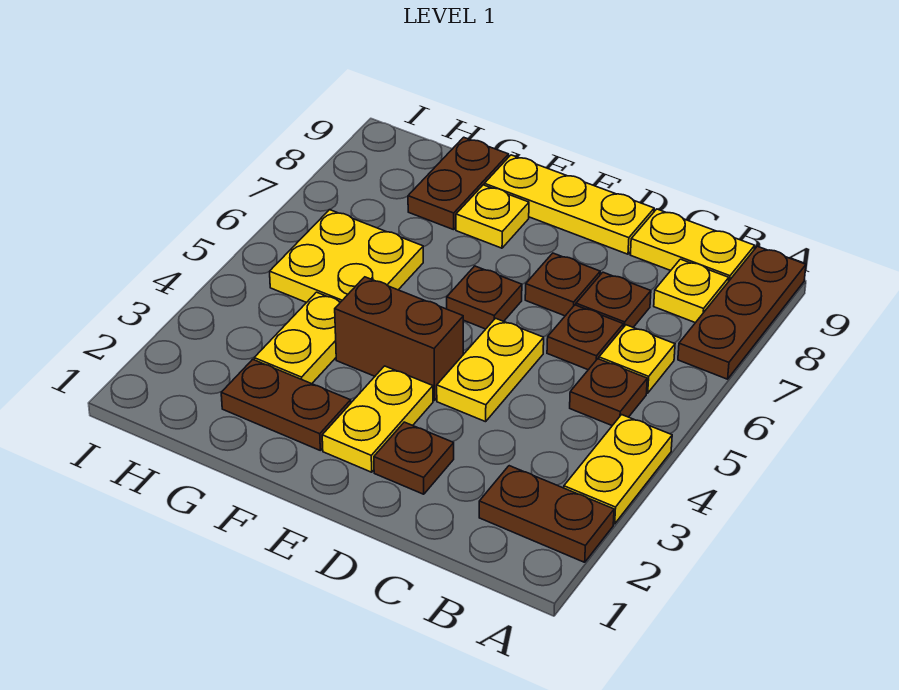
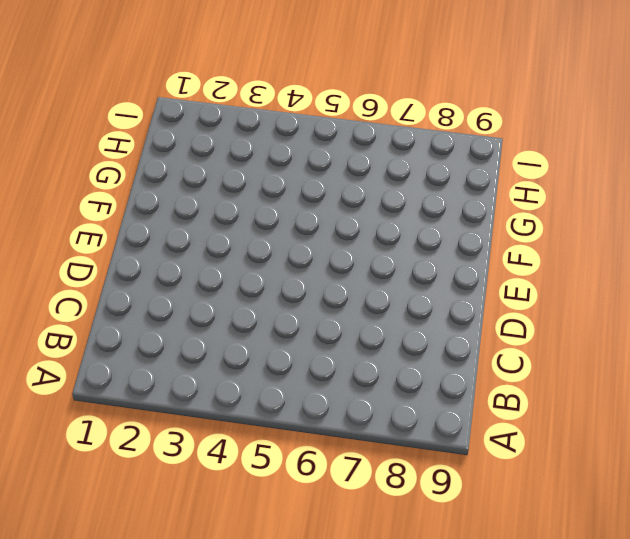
none -> brown 1x2 plate [479,466,614,562]
none -> yellow 1x2 plate [564,415,672,524]
none -> brown 1x3 plate [678,246,806,379]

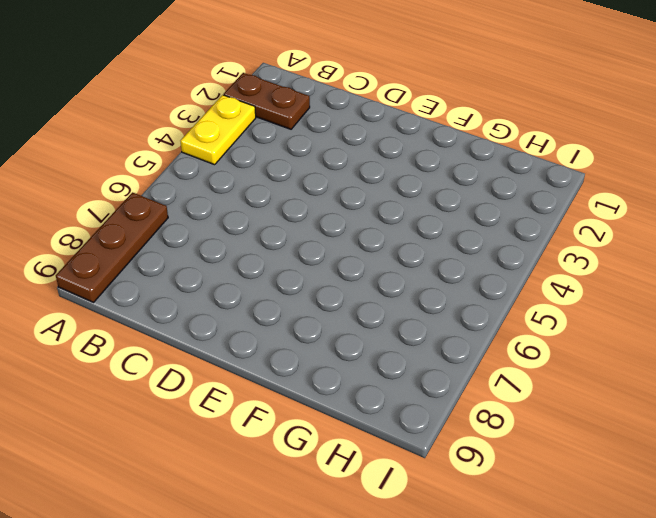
none -> brown 1x1 plate [570,359,647,426]
none -> yellow 1x1 plate [599,325,675,393]
none -> yellow 1x1 plate [654,259,729,323]

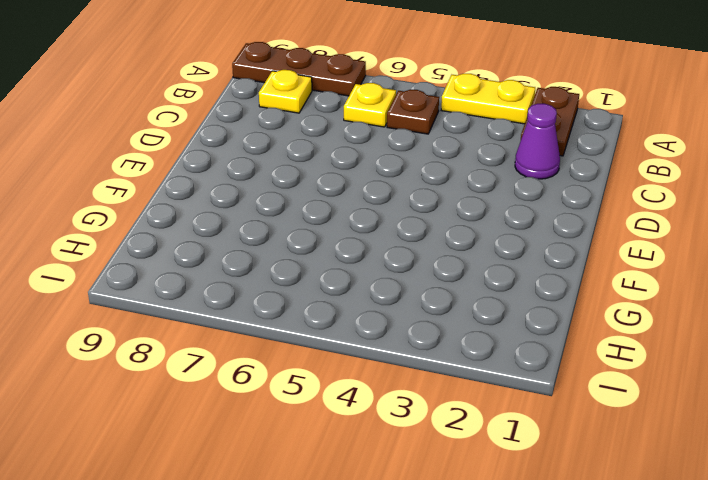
purple 1x1 cone [515,104,560,179] -> none
none -> yellow 1x2 plate [630,209,755,281]
none -> brown 1x1 plate [547,305,623,370]
none -> brown 1x1 plate [576,272,651,327]

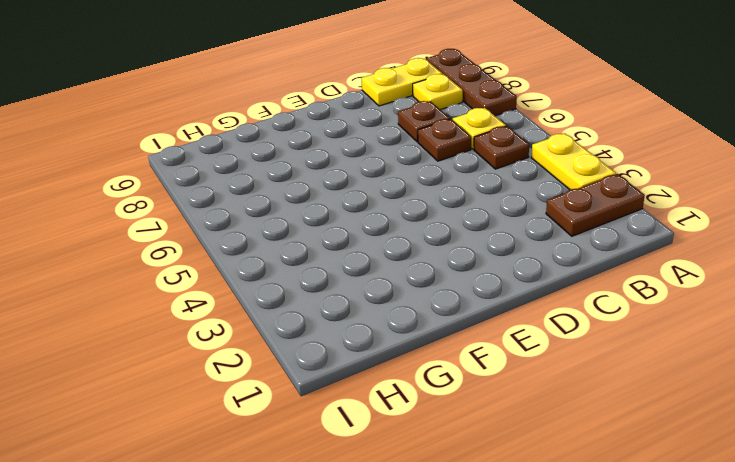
none -> brown 1x1 plate [374,422,454,494]
none -> yellow 1x2 plate [437,318,544,422]
none -> brown 1x1 plate [525,253,600,316]

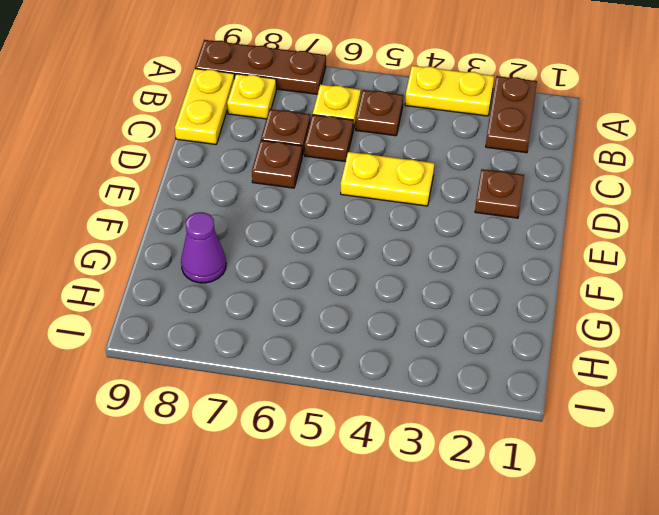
purple 1x1 cone [181,212,226,283] -> brown 1x2 plate [408,137,509,230]
none -> yellow 1x3 plate [484,155,654,254]
none -> yellow 1x2 plate [322,366,433,472]
none -> brown 1x2 brick [335,277,463,400]

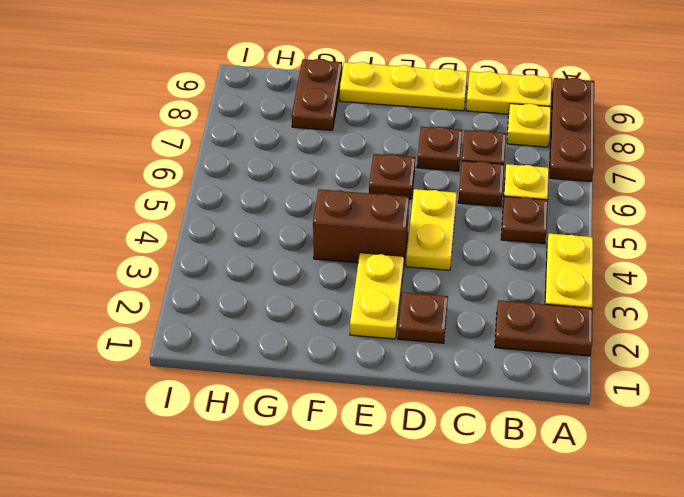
none -> brown 1x2 plate [221,359,351,450]
none -> yellow 1x1 plate [456,185,529,248]
none -> yellow 1x2 plate [254,292,340,384]

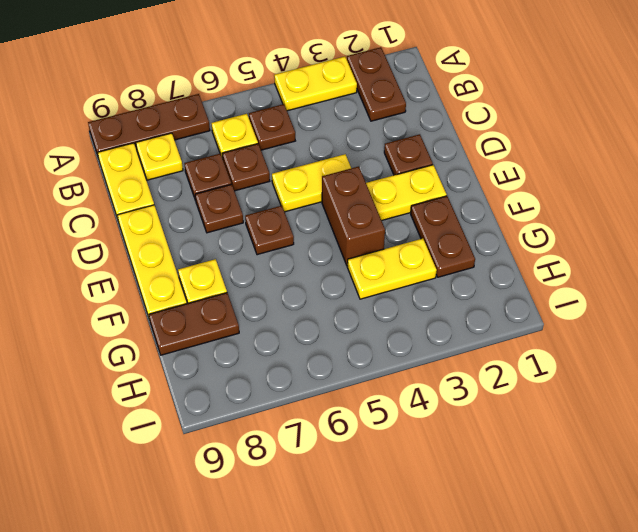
none -> yellow 2x2 plate [270,210,423,303]

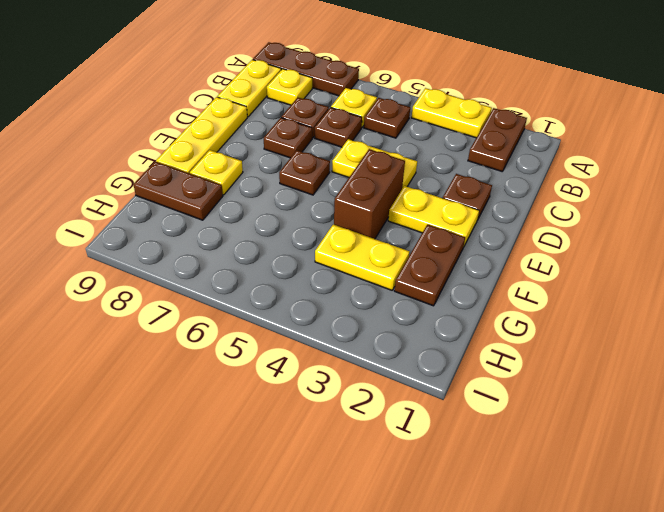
none -> yellow 2x2 plate [270,210,423,303]

